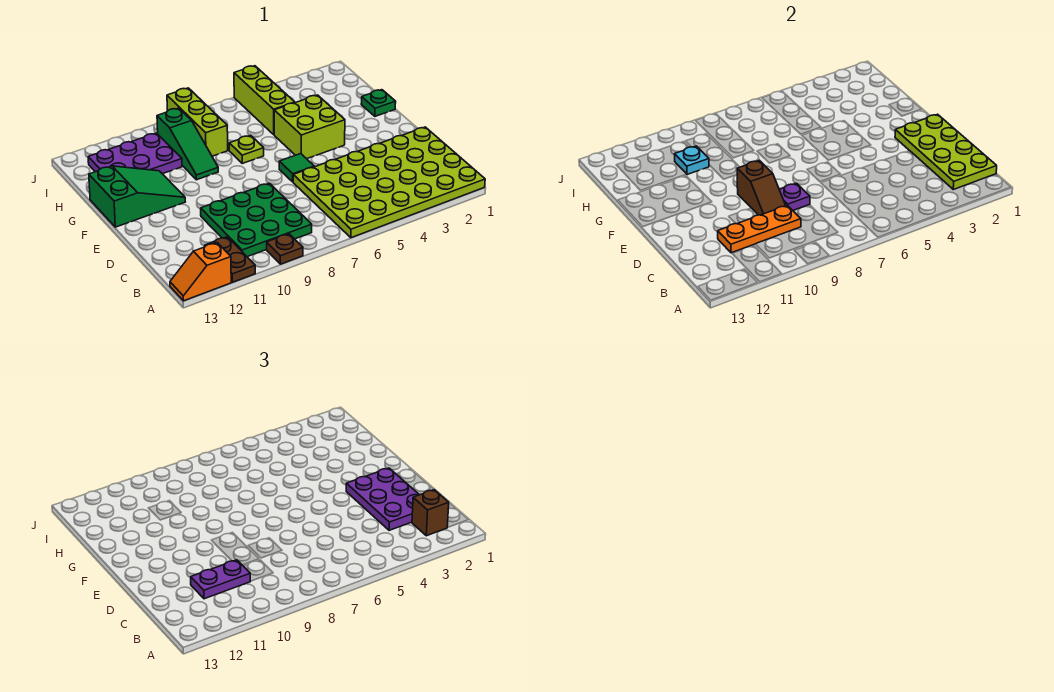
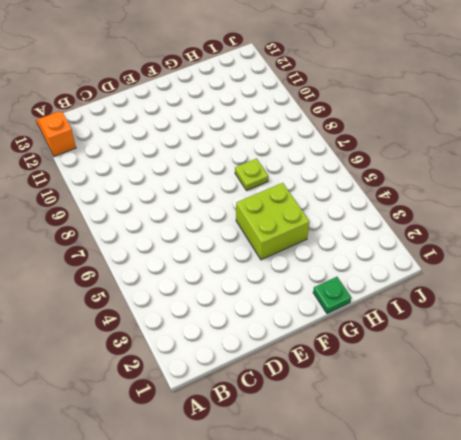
none -> lime 4x6 plate [293,127,485,238]
none -> brown 1x1 plate [267,234,303,264]
none -> brown 1x2 plate [205,237,255,282]

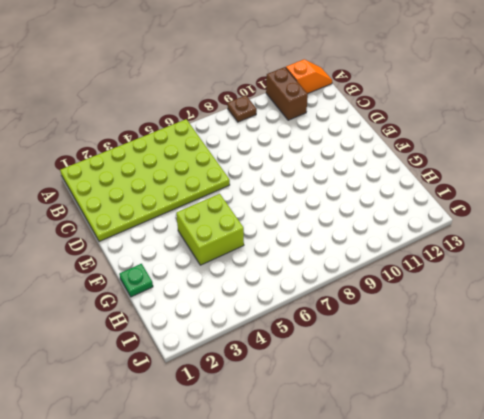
brown 1x2 brick [266,67,308,120] -> brown 1x2 plate [205,237,255,282]
none -> green 3x3 plate [201,183,312,257]
none -> green 1x1 tile [279,154,314,182]
none -> green 2x3 slope [89,166,185,227]

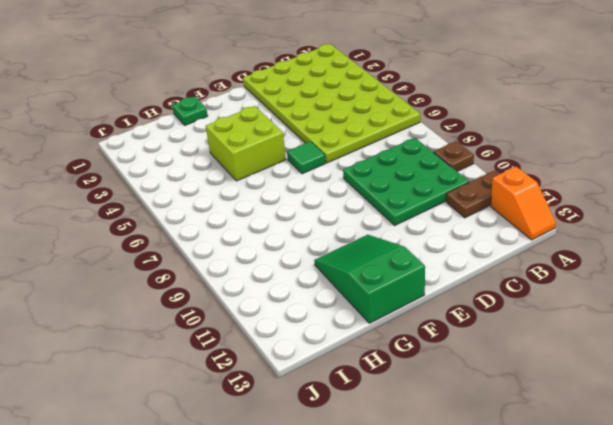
none -> lime 1x1 plate [229,135,264,163]
none -> green 1x3 slope [157,108,218,180]
none -> lime 1x3 brick [234,66,295,134]

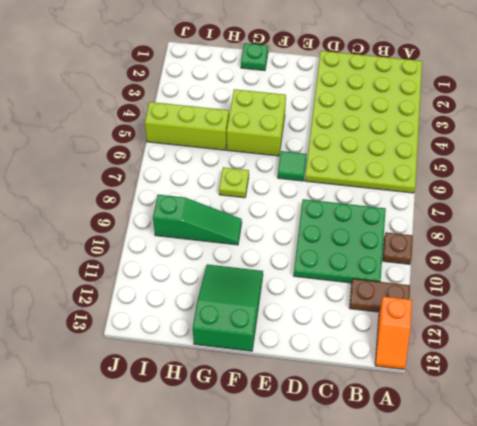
none -> lime 1x3 brick [167,88,228,156]
none -> purple 2x3 plate [88,133,182,174]
none -> lime 2x4 plate [895,114,997,190]

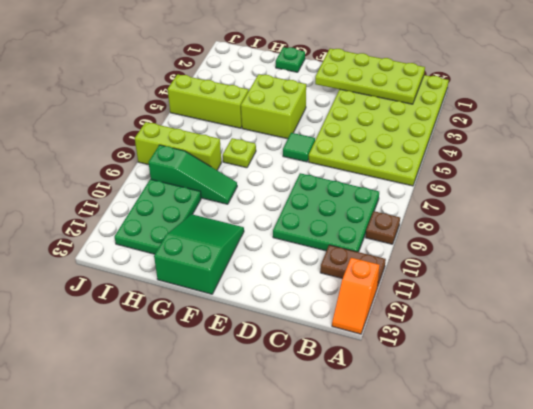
green 2x3 plate [115,179,201,254] -> purple 2x3 plate [88,133,182,174]
none -> orange 1x3 plate [718,205,801,253]
none -> purple 1x1 plate [779,183,810,210]
none -> brown 1x2 slope [737,160,786,215]

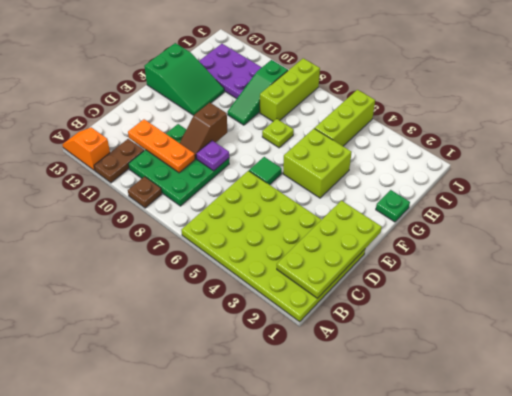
none -> cyan 1x1 plate [675,146,709,174]
none -> brown 1x1 brick [412,490,449,536]
none -> purple 2x3 plate [346,468,419,530]

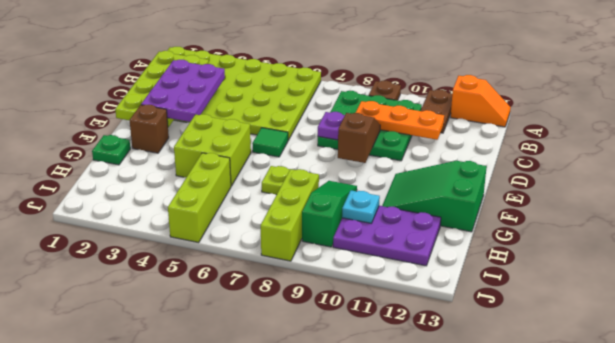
brown 1x1 brick [129,105,169,153] -> brown 1x1 brick moved to [412,490,449,536]
none -> purple 1x2 plate [191,560,250,599]

